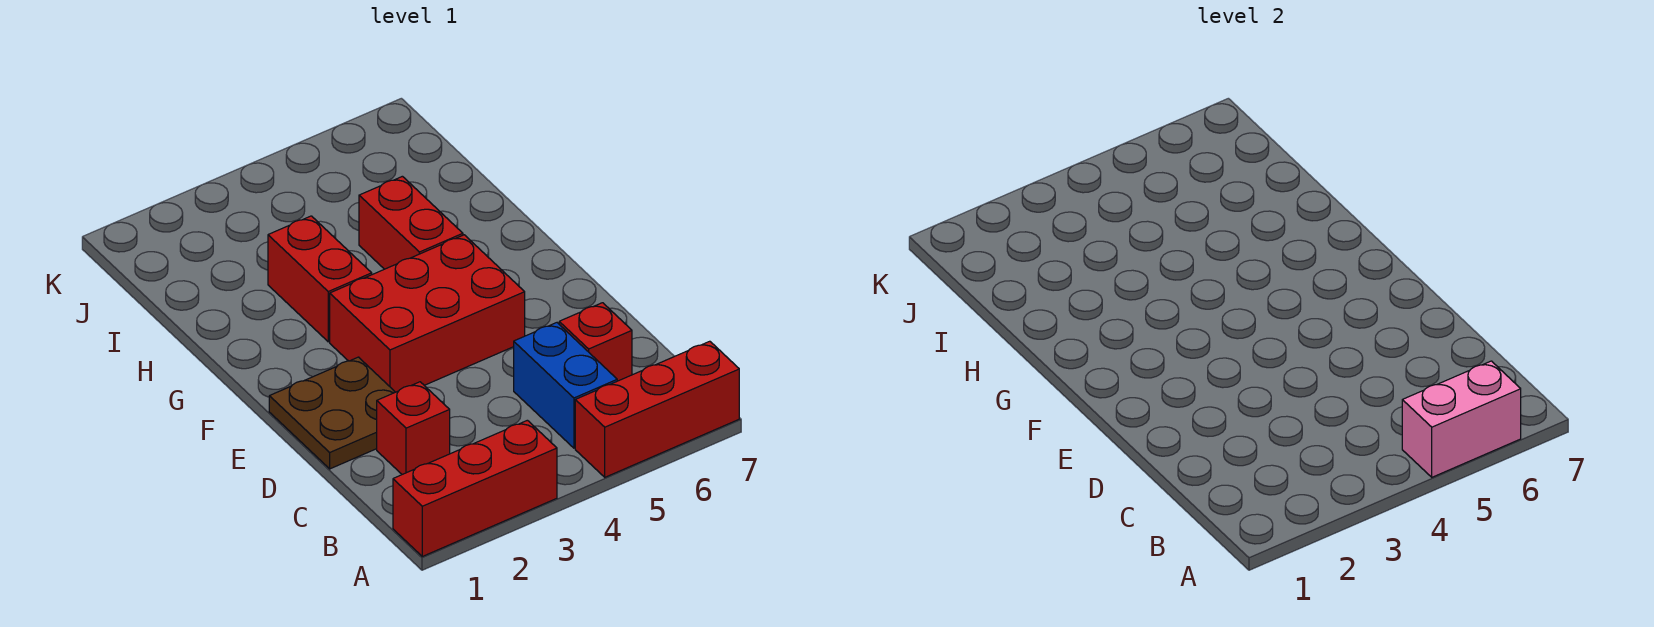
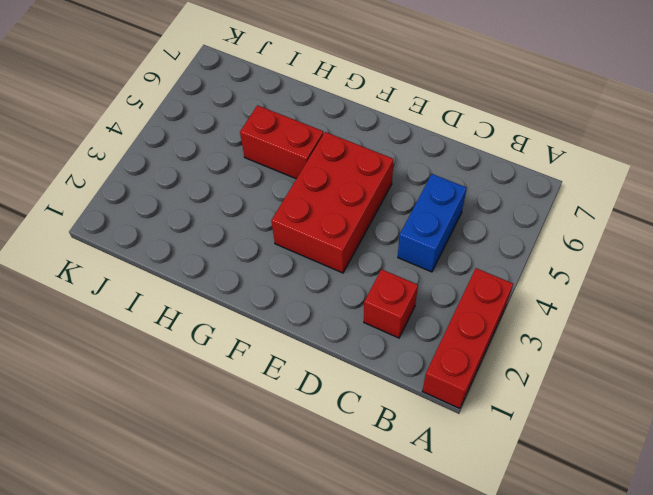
blue 1x2 brick [398,174,467,272] -> blue 1x2 brick turned to [514,323,617,448]
none -> red 1x3 brick [575,341,739,477]
none -> red 1x1 brick [559,303,632,381]

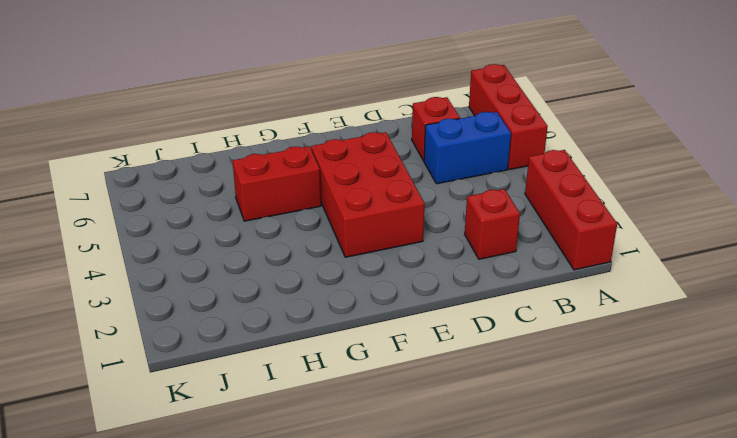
none -> brown 2x2 plate [269,357,395,469]
none -> red 1x2 brick [268,216,372,342]

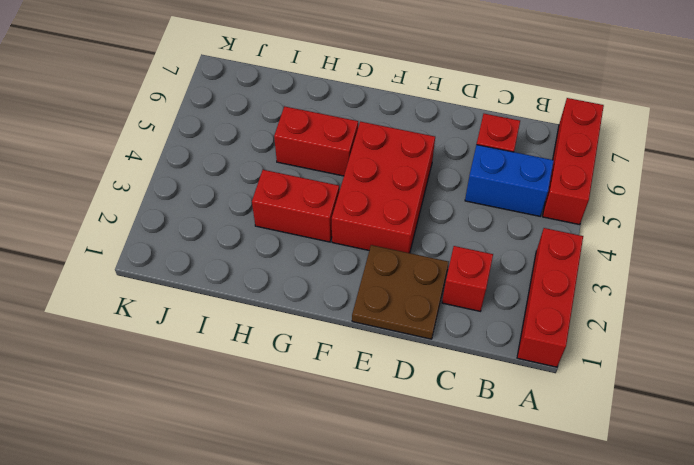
none -> pink 1x2 brick [1402,361,1521,477]

